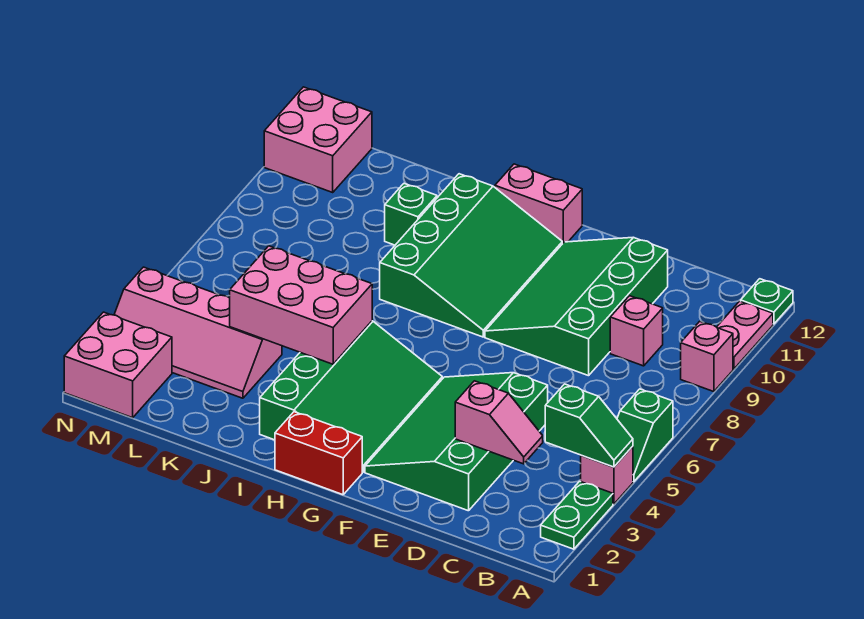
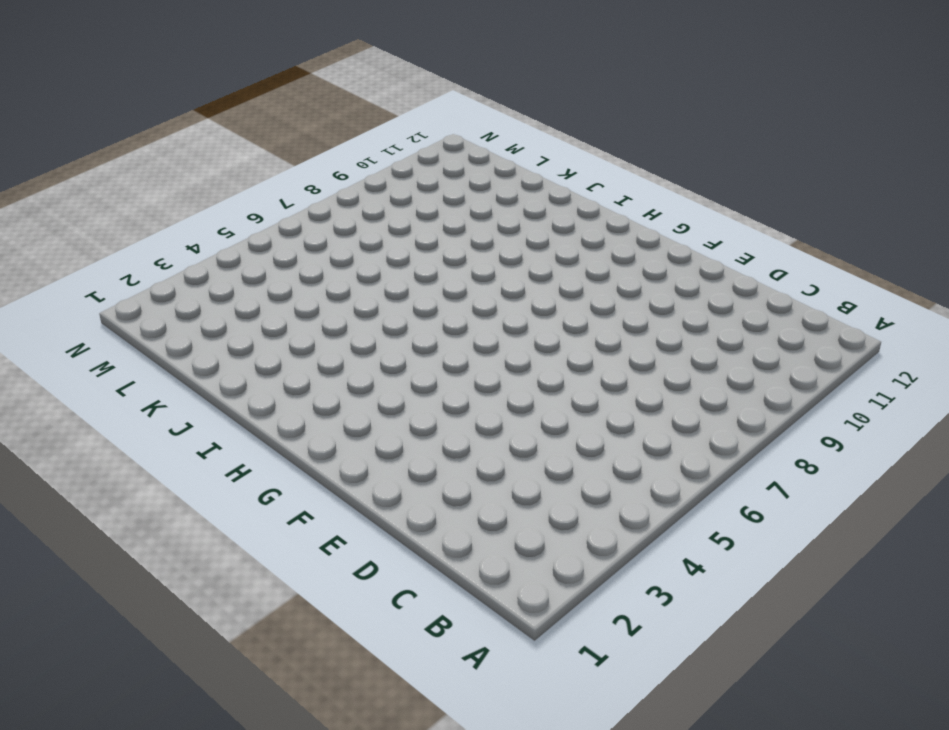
none -> green 1x2 plate [541,481,613,549]
none -> pink 1x1 brick [581,446,633,504]
none -> green 1x2 slope [617,389,673,482]

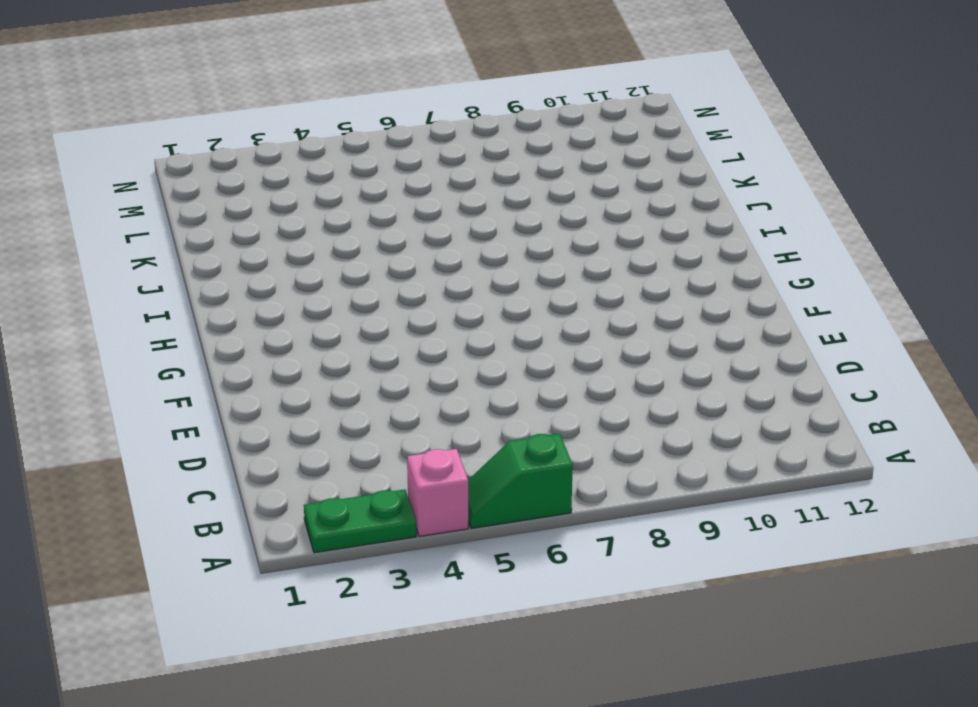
none -> pink 1x1 brick [681,321,733,392]
none -> pink 1x2 plate [717,301,773,369]
none -> green 1x1 plate [741,279,793,324]

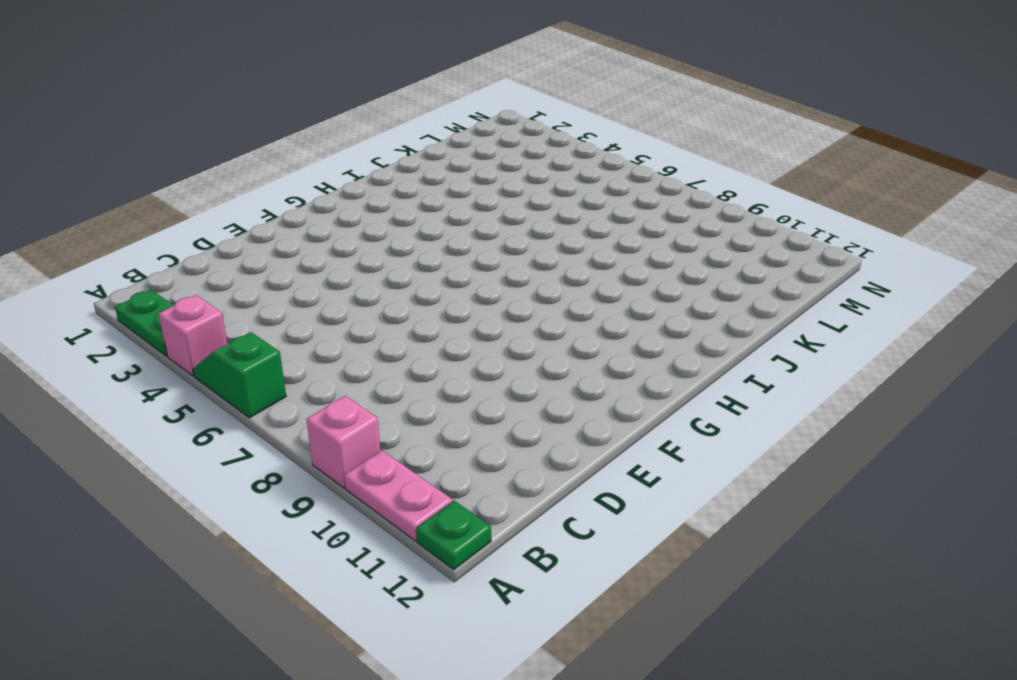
none -> pink 1x1 brick [610,296,663,366]
none -> green 3x4 slope [365,373,548,511]
none -> green 3x4 slope [485,237,668,376]

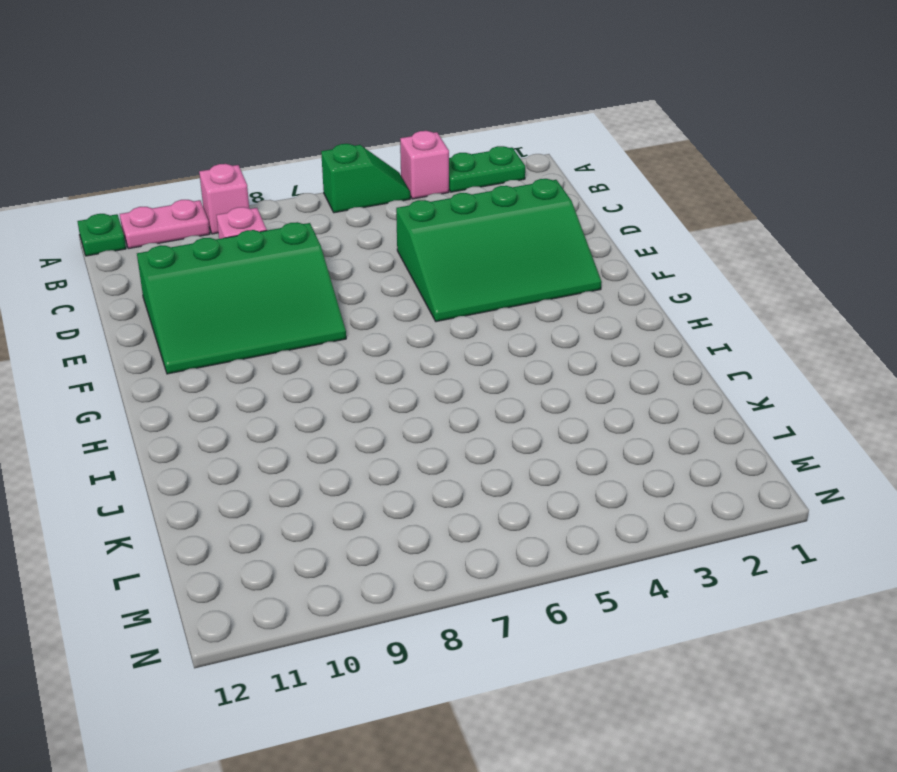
none -> red 1x2 brick [275,412,362,495]
none -> green 3x4 slope [260,321,442,472]
none -> green 3x4 slope [380,174,562,337]

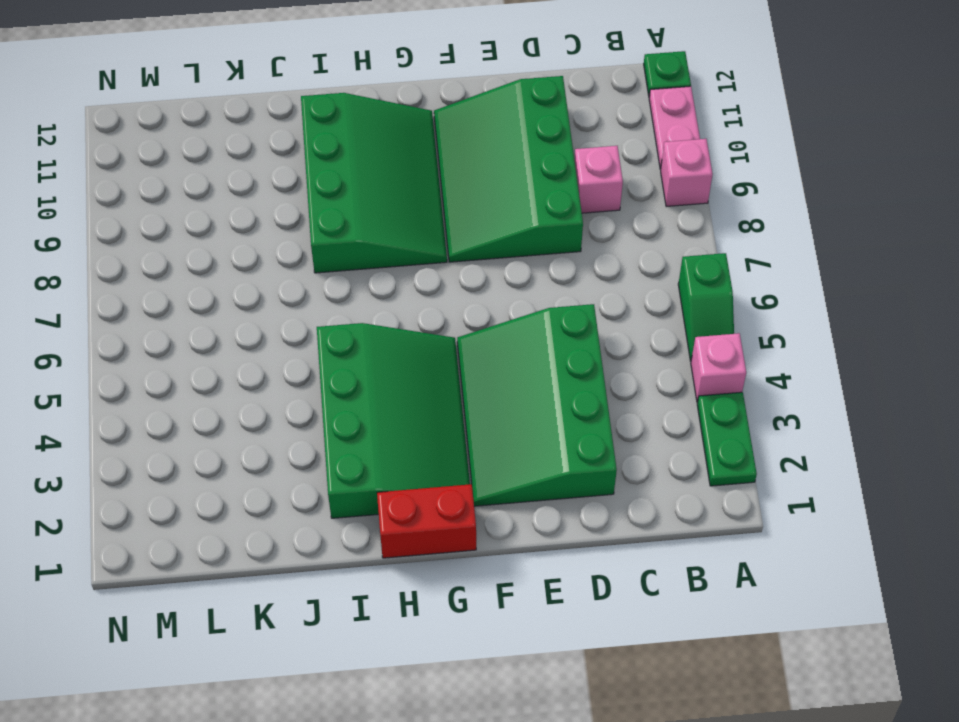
none -> pink 1x2 brick [495,164,582,244]
none -> green 1x1 brick [385,184,437,245]
none -> pink 2x4 slope [114,267,282,398]

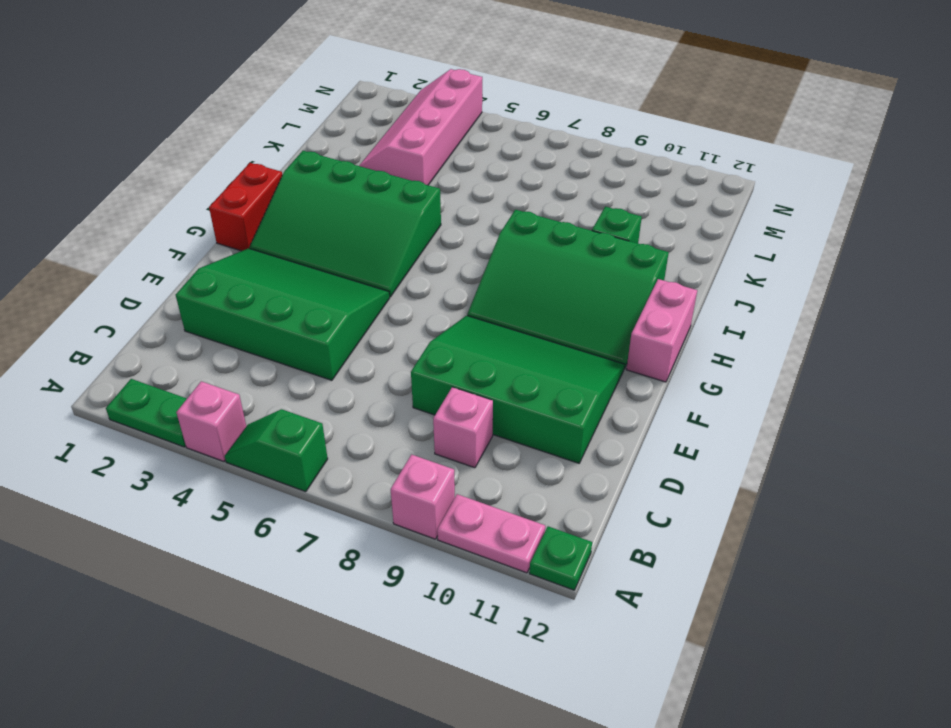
none -> pink 2x2 brick [64,312,172,418]
none -> pink 2x2 brick [264,87,372,192]
none -> green 1x2 slope [545,384,633,467]

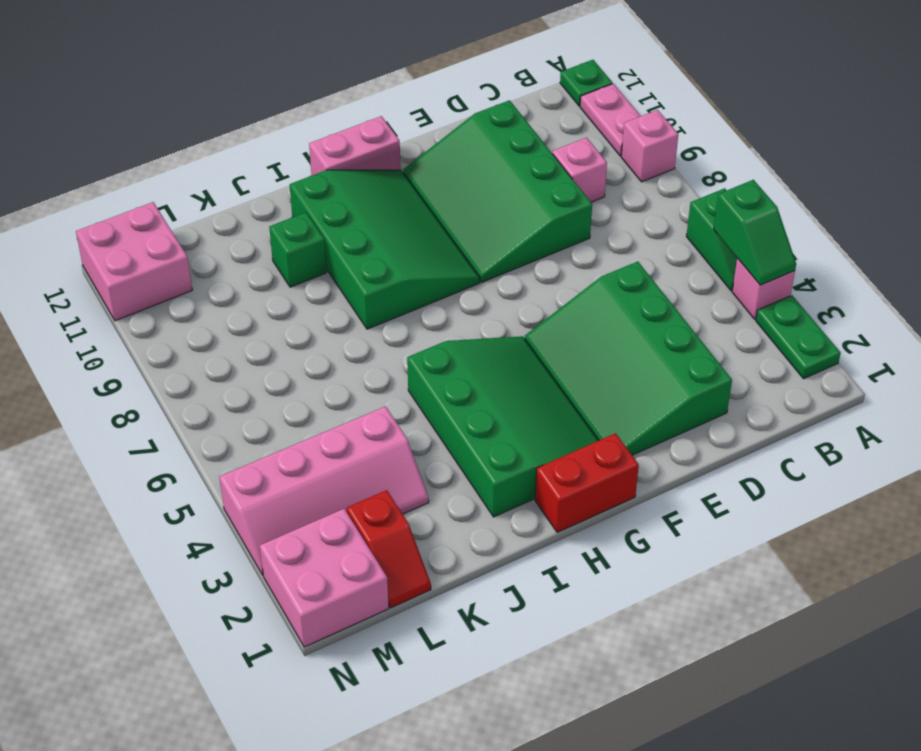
green 1x2 slope [714,180,796,285] -> green 1x2 slope turned to [545,384,633,467]
red 1x2 slope [347,490,431,608] -> none
none -> pink 1x2 slope [455,381,543,464]
none -> pink 2x3 brick [230,246,372,364]

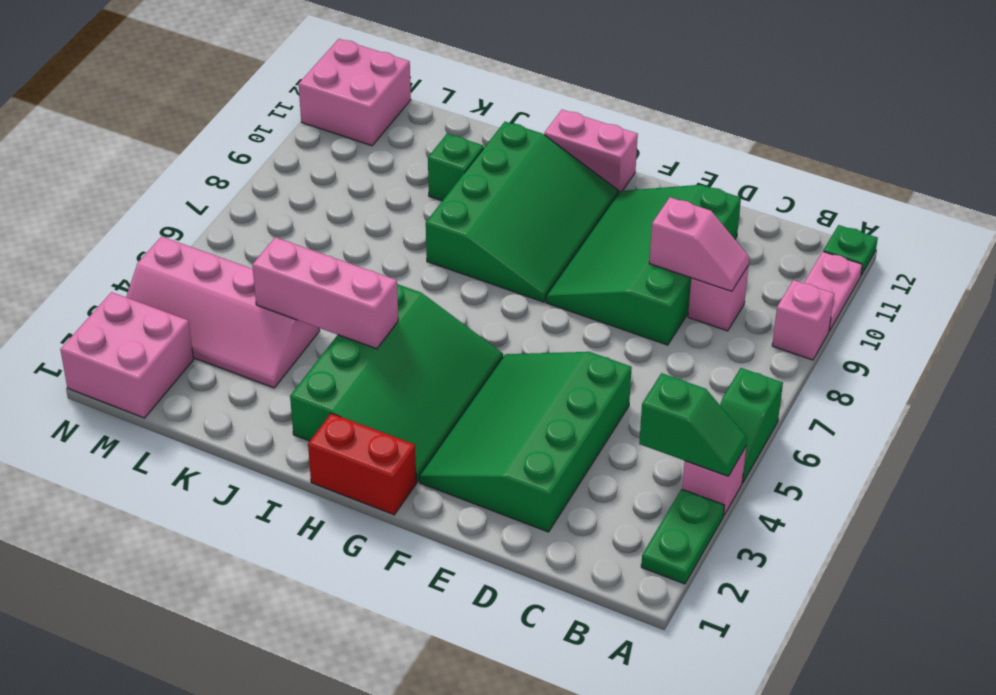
pink 1x2 slope [649,197,749,291] -> pink 1x2 slope moved to [455,381,543,464]
pink 1x3 brick [252,237,398,349] -> pink 2x3 brick [230,246,372,364]

